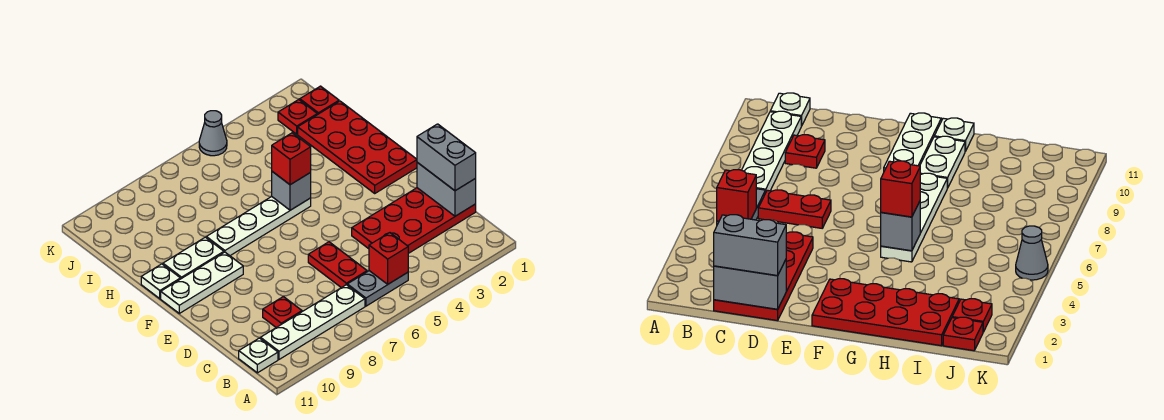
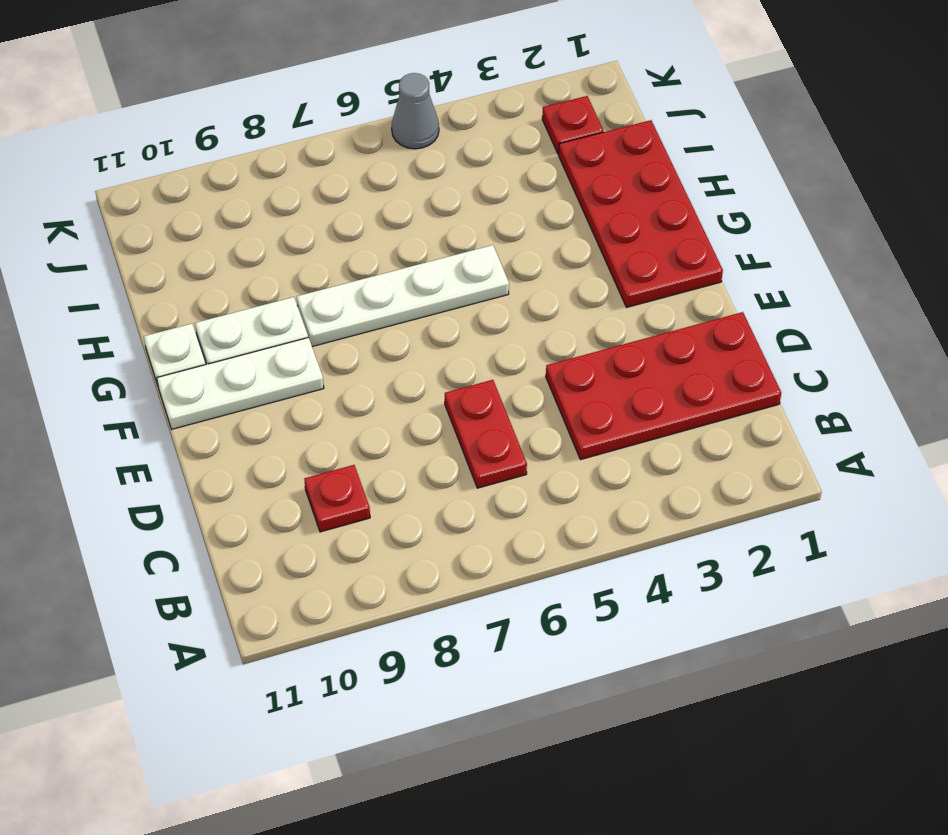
none -> grey 1x2 plate [347,271,408,306]
none -> white 1x4 plate [261,285,365,359]
none -> white 1x1 plate [239,338,278,373]

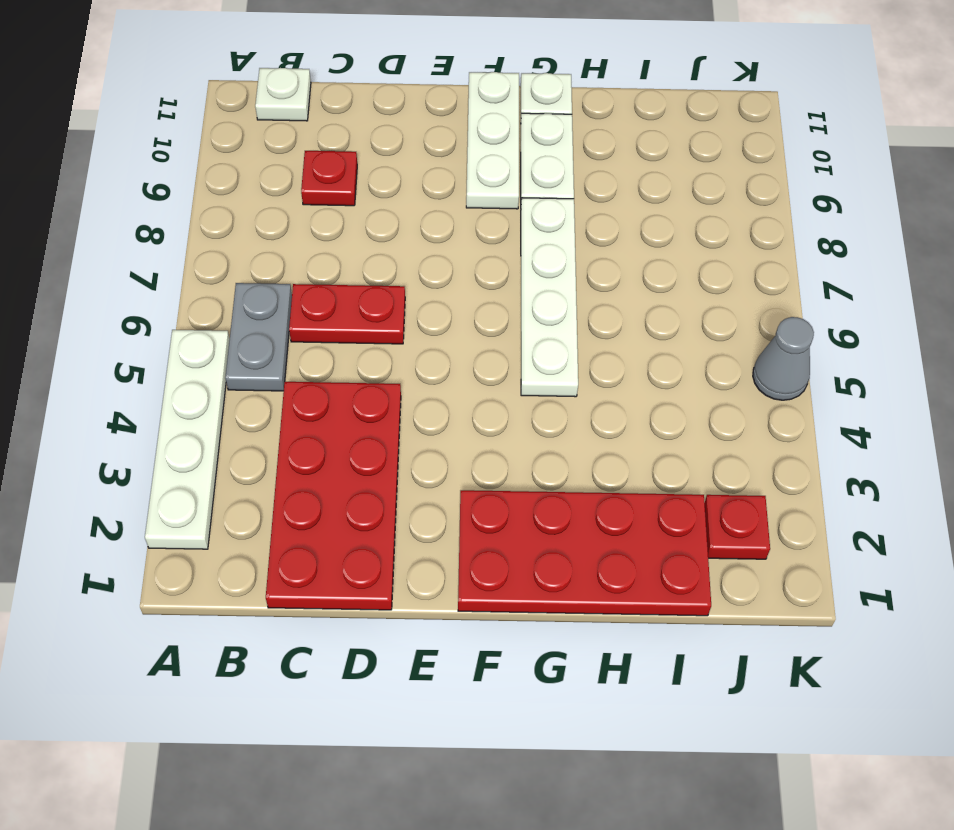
white 1x4 plate [145,330,230,549] -> white 1x4 plate moved to [261,285,365,359]
none -> red 1x1 plate [300,86,339,115]
none -> red 1x1 brick [369,233,408,284]
none -> grey 1x2 brick [417,162,476,216]

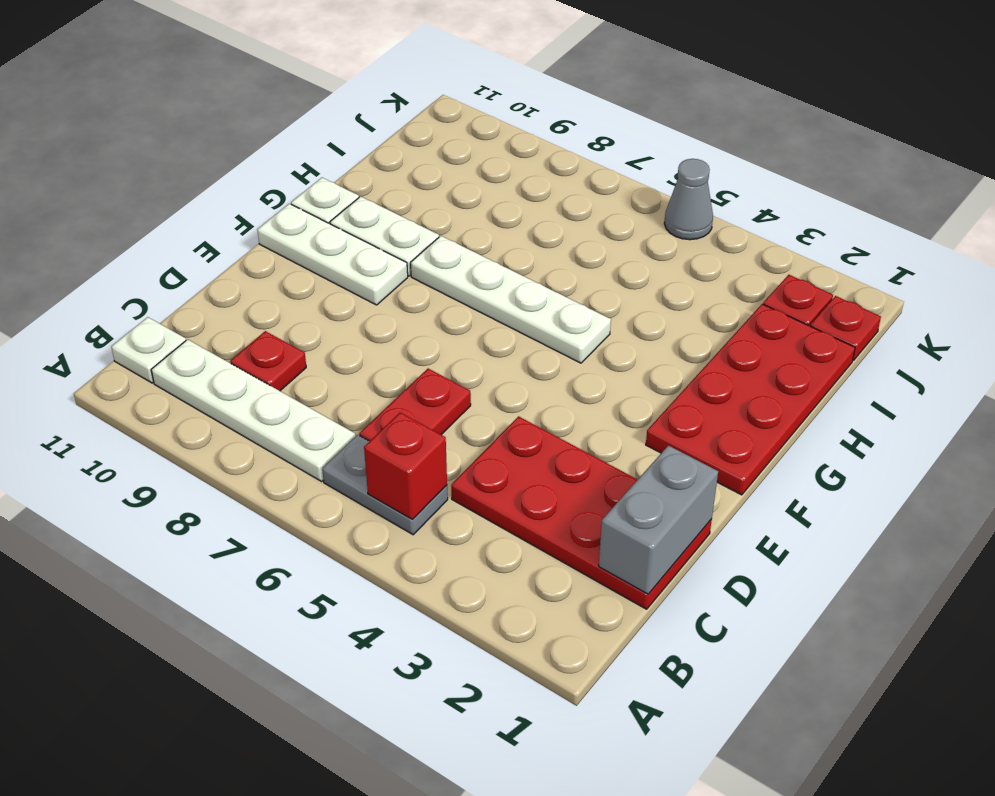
none -> grey 1x1 brick [272,172,311,210]
none -> grey 1x2 brick [417,124,476,191]
none -> red 1x1 brick [272,133,311,185]

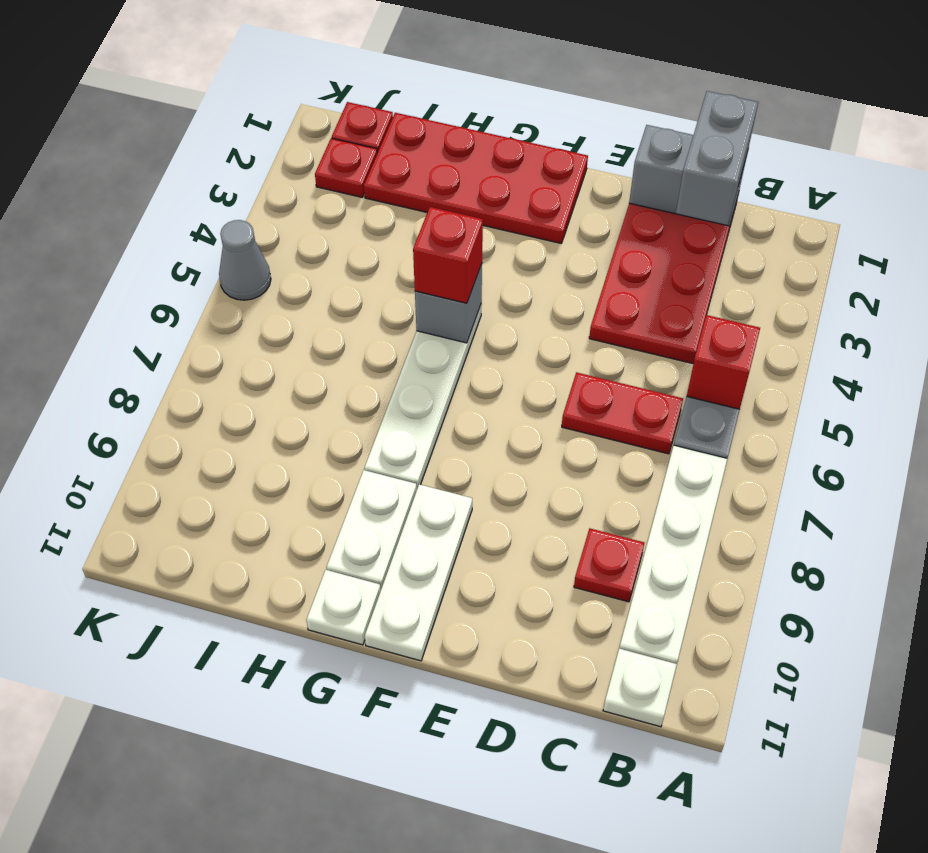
grey 1x2 brick [676,91,758,225] -> grey 1x2 brick turned to [417,124,476,191]

